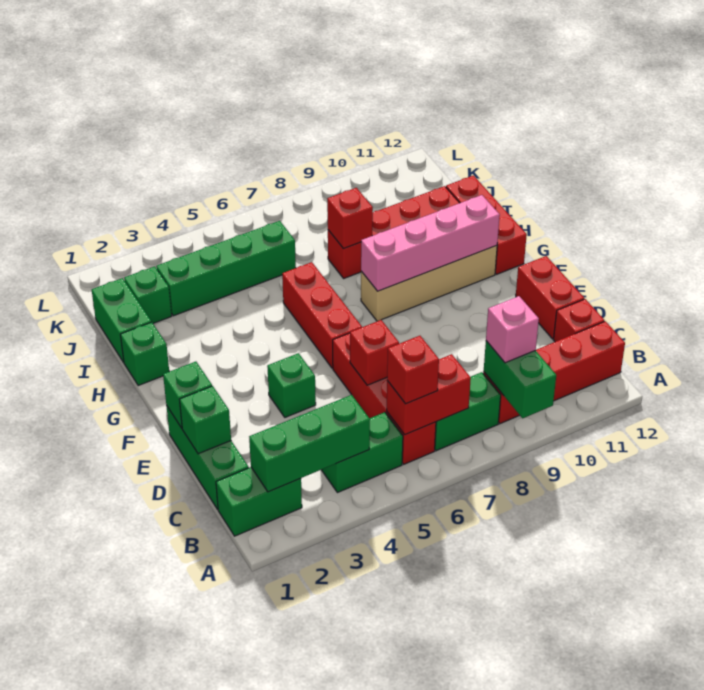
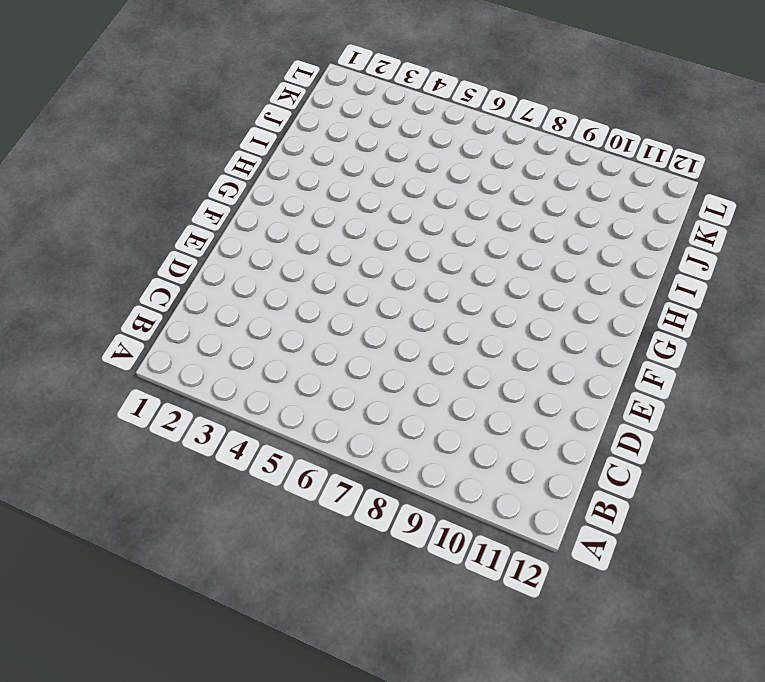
none -> green 1x2 brick [216,467,302,536]
none -> green 1x2 brick [322,412,403,493]
none -> red 1x4 brick [333,333,436,464]

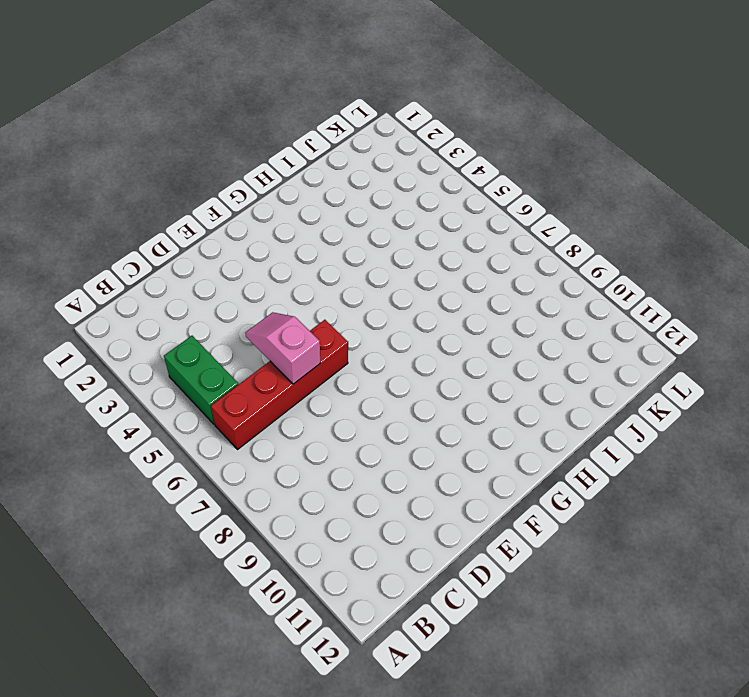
pink 1x2 slope [245,312,320,384] -> red 1x1 brick [350,320,399,385]
none -> green 1x2 brick [216,467,302,536]
none -> green 1x2 brick [435,372,501,451]
none -> red 1x4 brick [483,321,625,424]

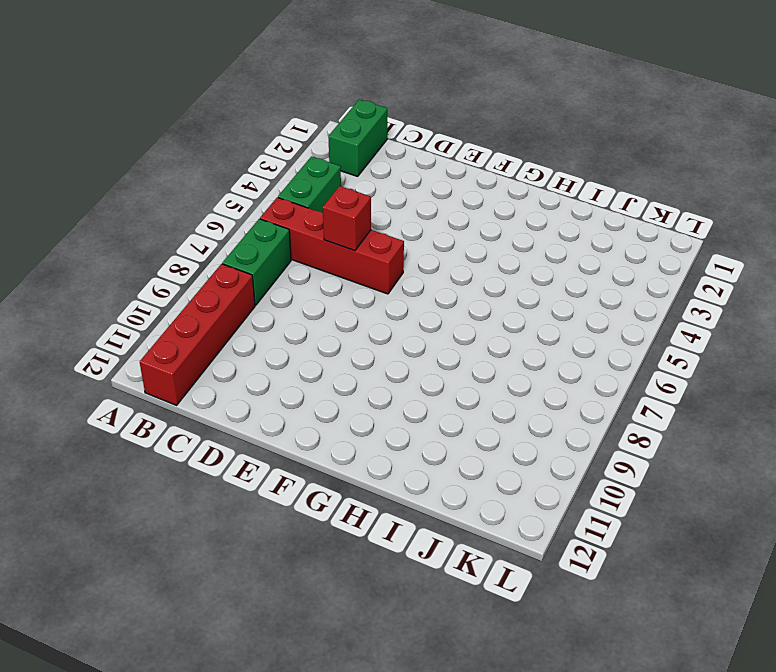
none -> green 1x3 brick [166,405,249,510]
none -> red 1x1 brick [554,299,604,342]
none -> red 1x2 brick [516,256,584,339]

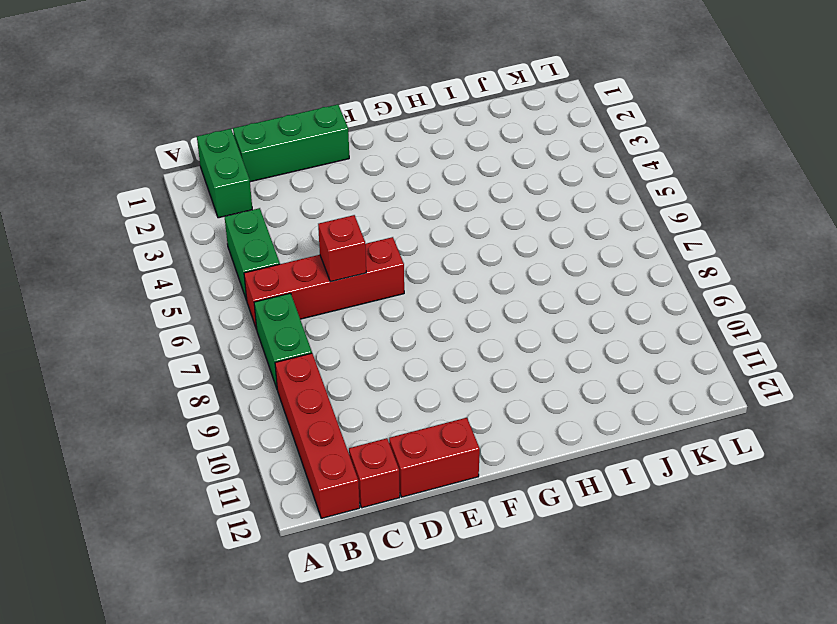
none -> green 1x1 brick [267,353,316,417]
none -> red 1x3 brick [282,262,362,368]
none -> tan 1x4 brick [361,246,497,321]

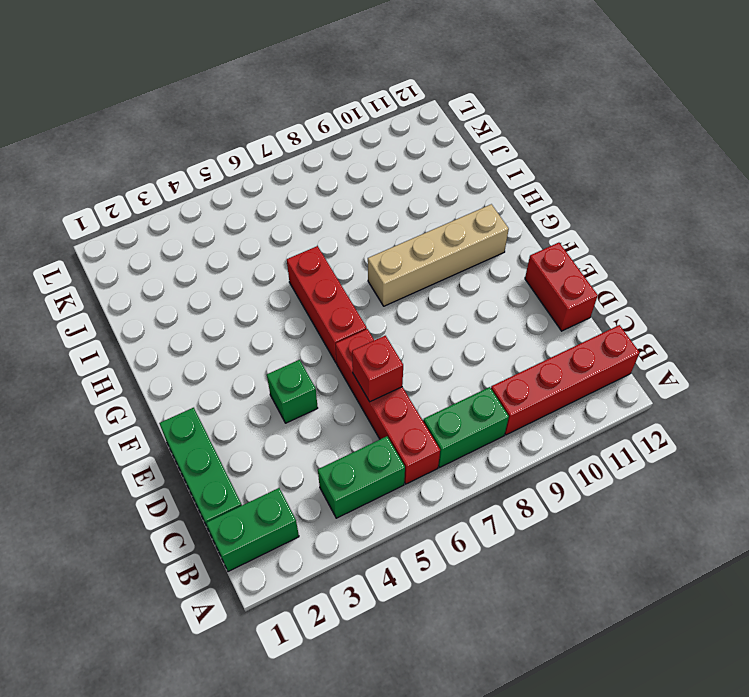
none -> red 1x1 brick [554,299,604,342]
none -> red 1x3 brick [446,176,527,274]
none -> green 1x1 brick [120,322,169,386]

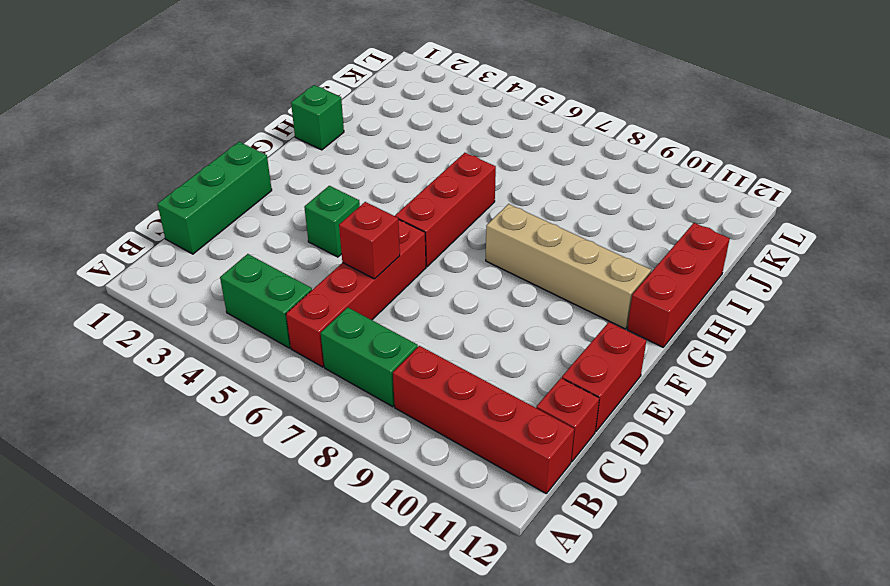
none -> green 1x2 brick [216,467,302,536]
none -> green 1x2 brick [92,278,151,362]
none -> red 1x4 brick [328,186,459,278]

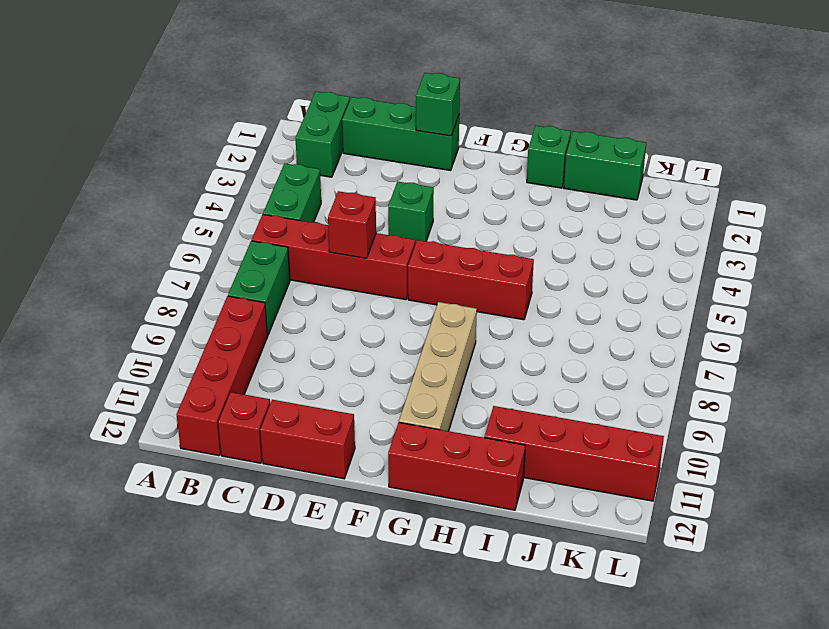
red 1x4 brick [485,406,664,501] -> red 1x4 brick turned to [328,186,459,278]
none -> green 1x1 brick [124,266,172,323]
none -> green 1x4 brick [156,221,296,316]
none -> green 1x2 brick [484,341,556,418]

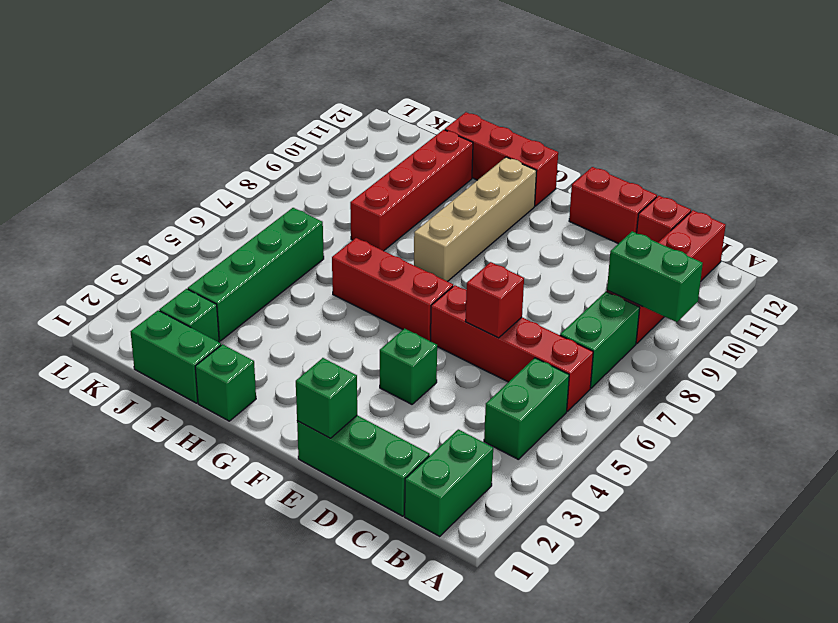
none -> green 1x3 brick [249,395,370,492]
none -> red 1x2 brick [387,354,471,435]
none -> green 1x1 brick [179,386,231,454]

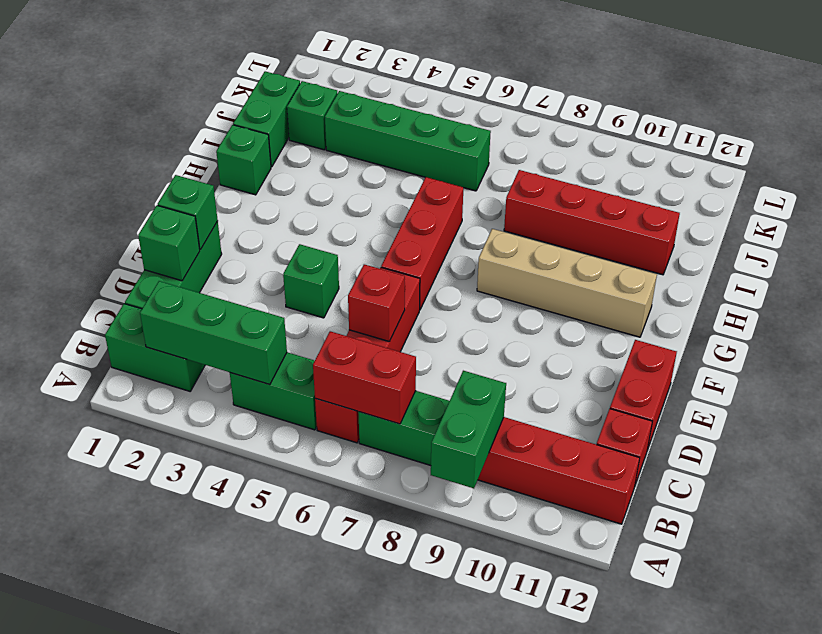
none -> red 1x3 brick [446,176,527,274]
none -> pink 1x4 brick [361,195,500,291]
none -> red 1x1 brick [327,188,373,249]

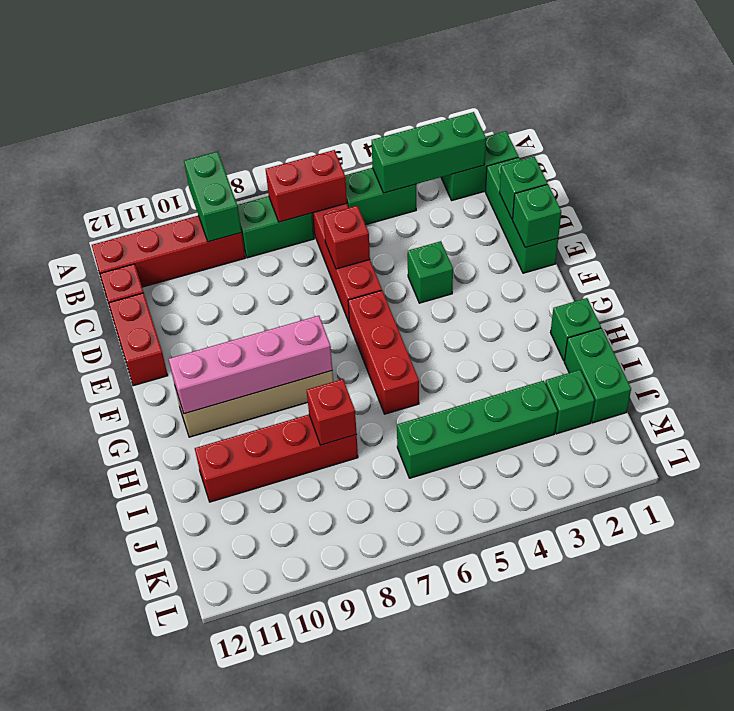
none -> red 1x3 brick [446,176,527,274]
none -> red 1x1 brick [387,336,439,404]
none -> pink 1x1 brick [486,296,539,363]

